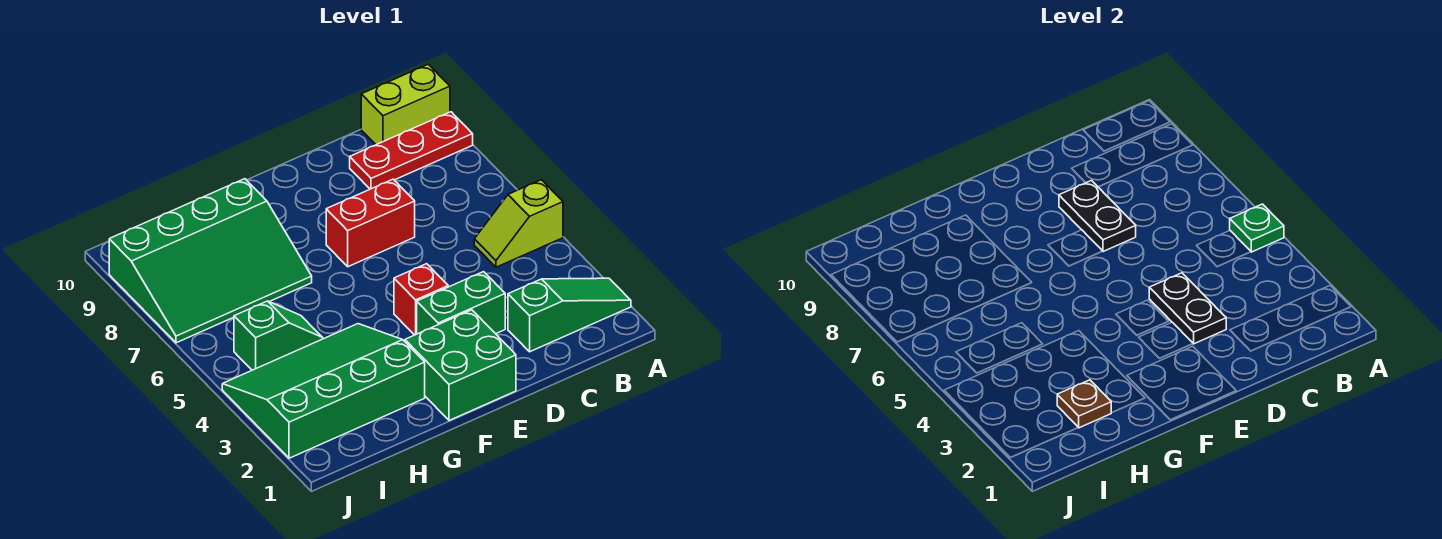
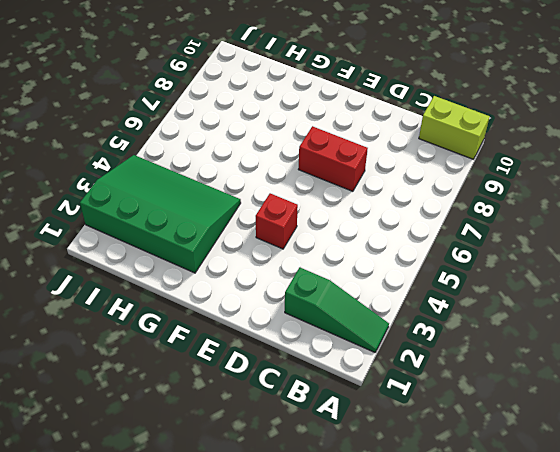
none -> lime 1x2 slope [474,180,563,267]
none -> red 1x3 plate [350,112,473,189]
none -> green 1x2 brick [417,272,505,334]

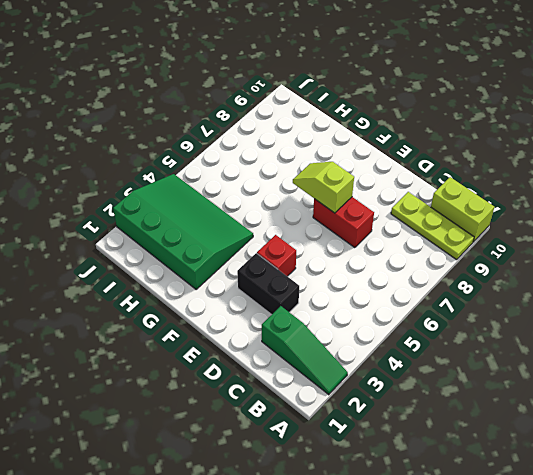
lime 1x3 plate [391,192,474,260] -> red 1x3 plate [350,112,473,189]
black 1x2 brick [237,253,299,315] -> green 1x2 brick [417,272,505,334]
lime 1x2 slope [293,162,354,213] -> lime 1x2 slope moved to [474,180,563,267]
none -> green 2x2 brick [405,310,516,421]
none -> green 3x4 slope [109,179,312,343]
none -> green 1x2 slope [234,301,323,370]

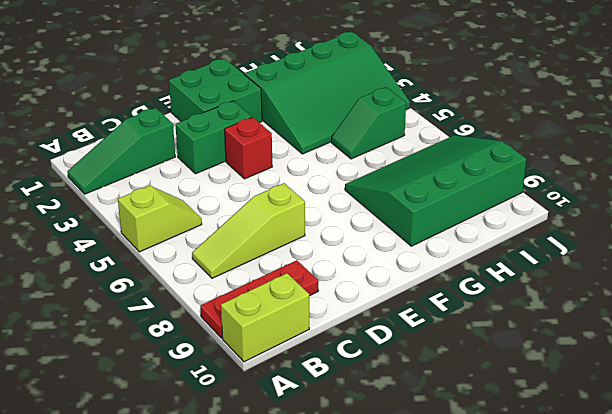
lime 1x3 slope [192,183,305,278] -> red 1x2 brick [326,179,415,267]
none -> green 1x1 plate [1230,204,1284,252]
none -> black 1x2 plate [1149,273,1226,344]
none -> black 1x2 plate [1059,181,1136,252]

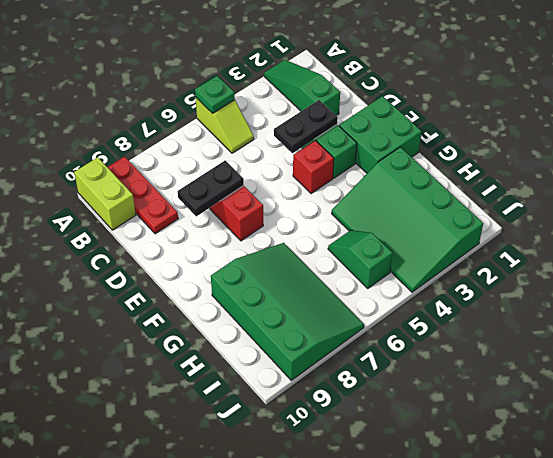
none -> brown 1x1 plate [1057,380,1111,428]

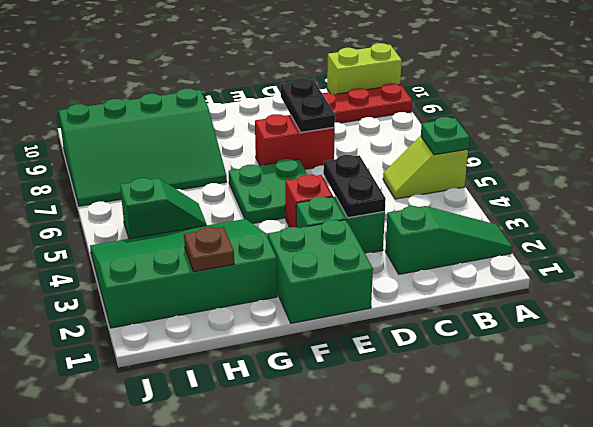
green 2x2 plate [229,159,307,224] -> none

